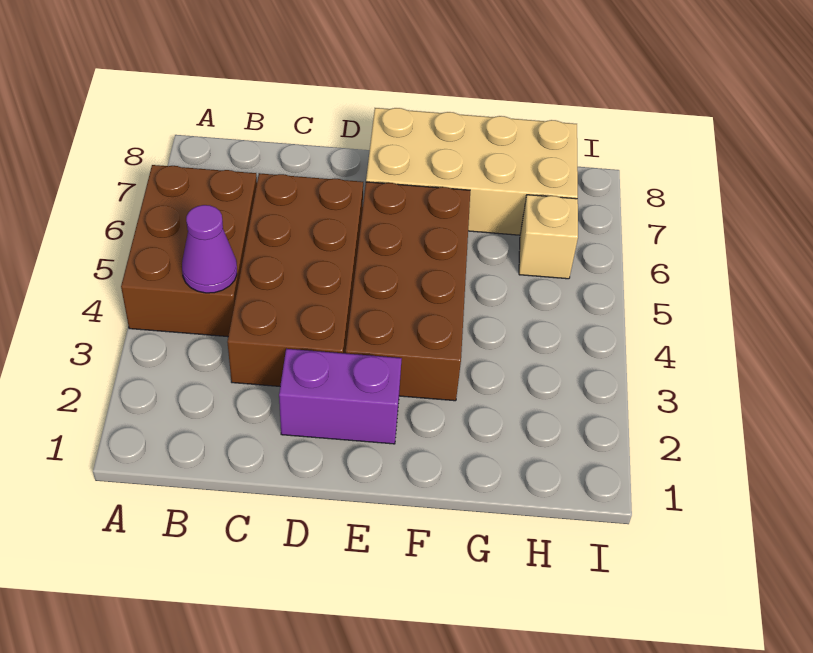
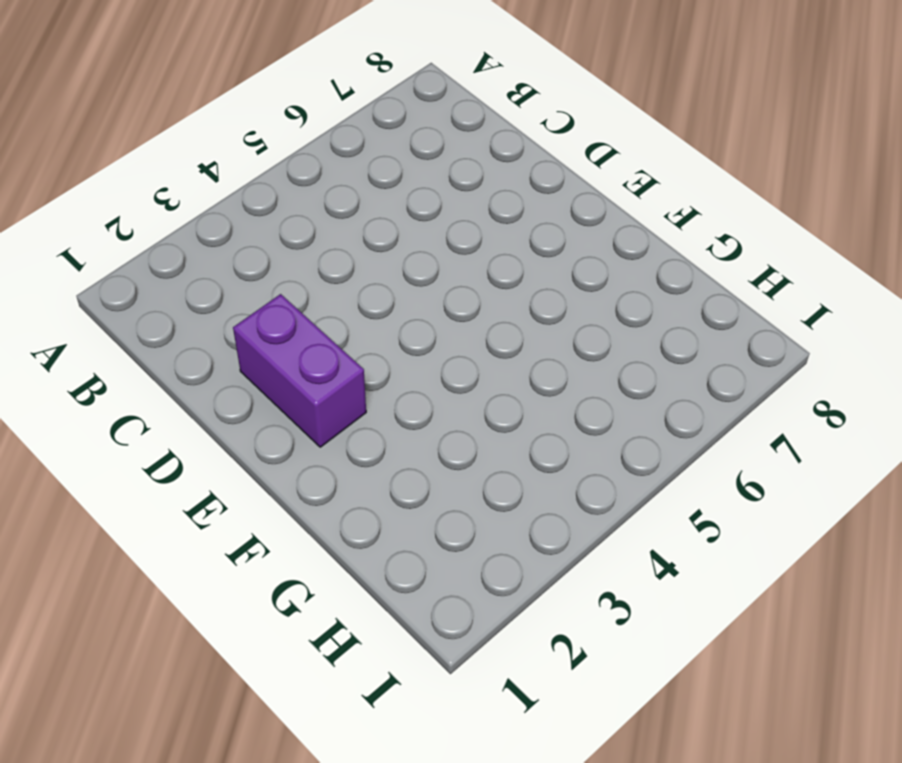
none -> brown 2x3 brick [121,165,257,337]
none -> brown 2x4 brick [227,173,363,386]

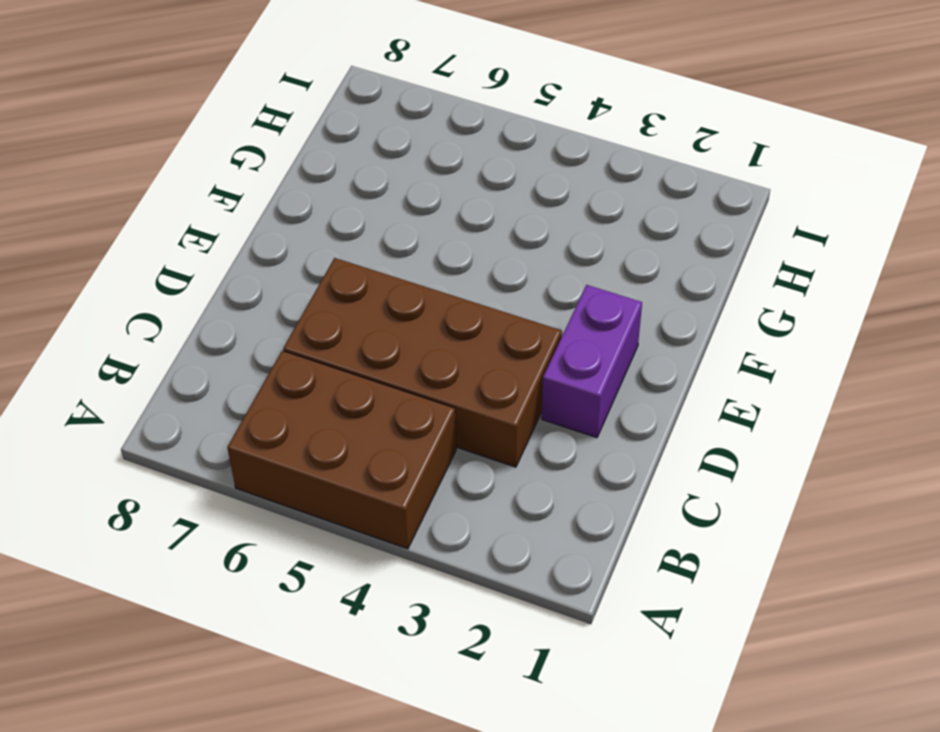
none -> brown 2x4 brick [346,182,470,401]
none -> tan 2x4 brick [366,108,578,235]

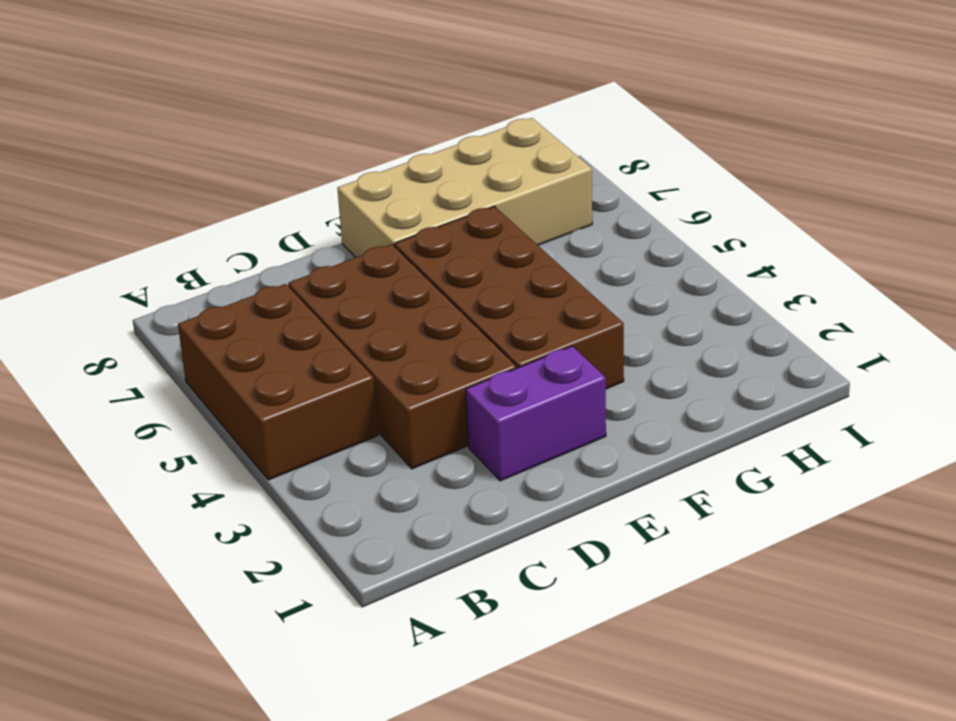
none -> tan 1x1 brick [519,195,578,279]
none -> purple 1x1 cone [182,205,237,293]

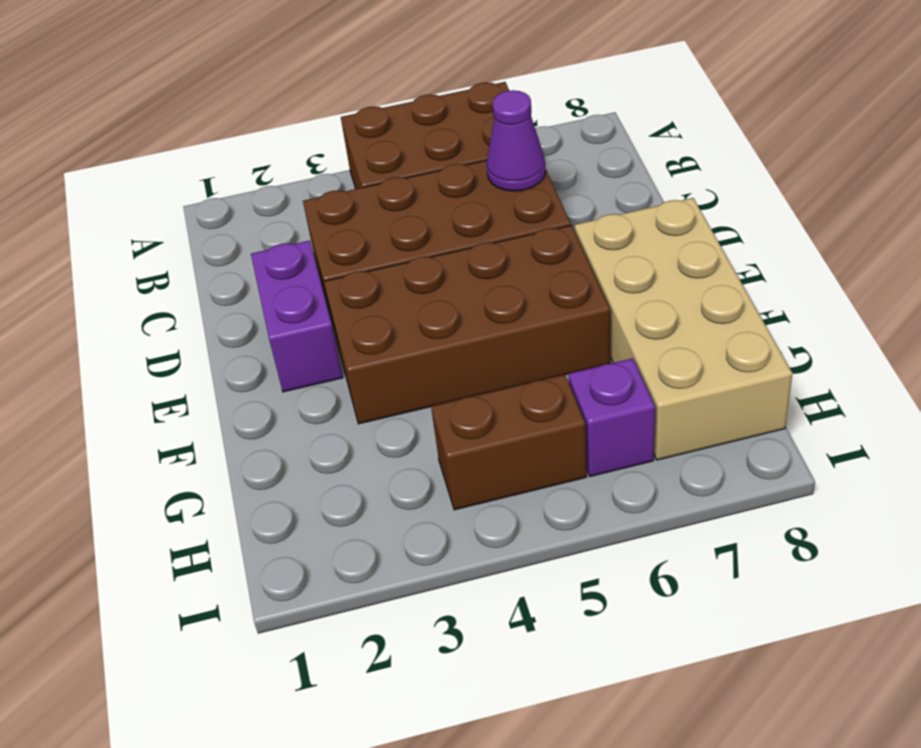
purple 1x1 cone [486,90,546,191] -> purple 1x1 cone moved to [182,205,237,293]
brown 1x2 brick [431,374,587,510] -> none
purple 1x1 brick [569,358,655,476] -> tan 1x1 brick [519,195,578,279]

